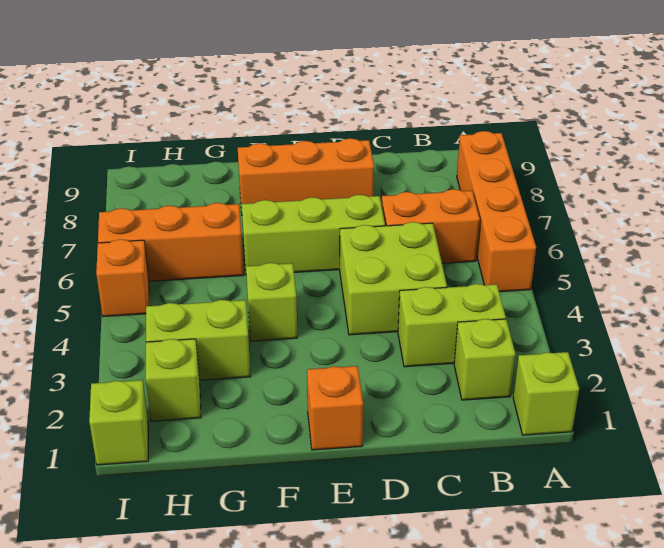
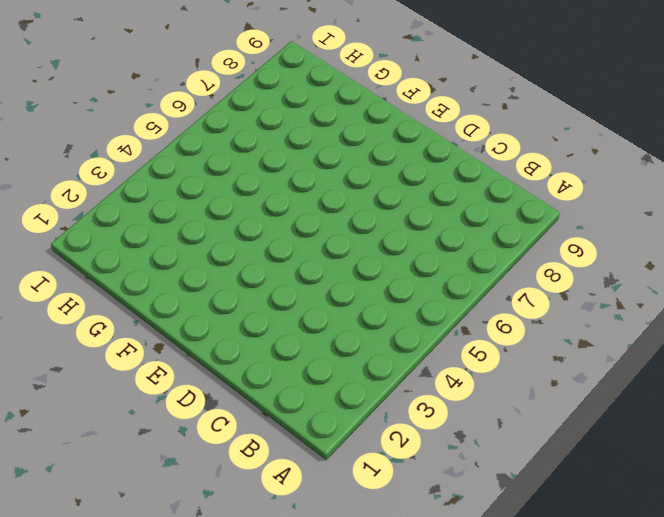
none -> lime 1x1 brick [513,352,579,435]
none -> orange 1x4 brick [457,131,536,292]
none -> lime 1x1 brick [454,319,515,400]

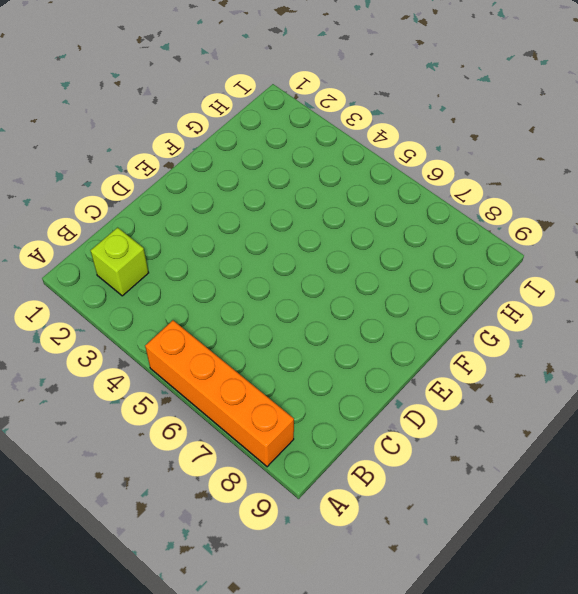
none -> lime 1x1 brick [513,352,579,435]
none -> lime 1x2 brick [398,284,506,367]
none -> orange 1x2 brick [382,189,480,263]

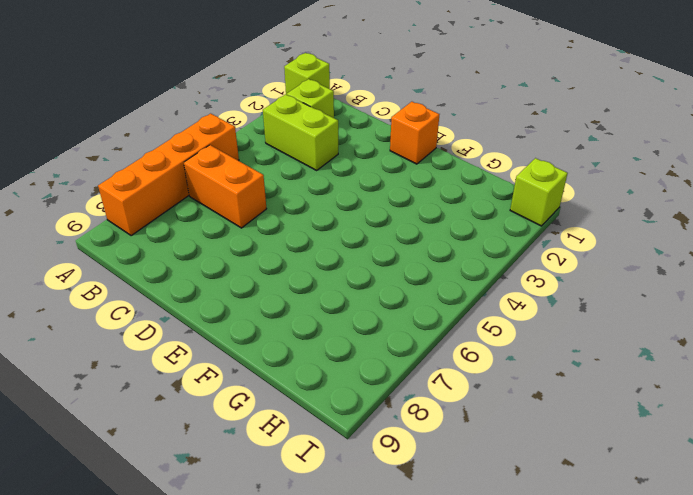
none -> lime 2x2 brick [340,222,447,335]
none -> lime 1x3 brick [242,195,385,272]
none -> orange 1x3 brick [238,138,374,212]

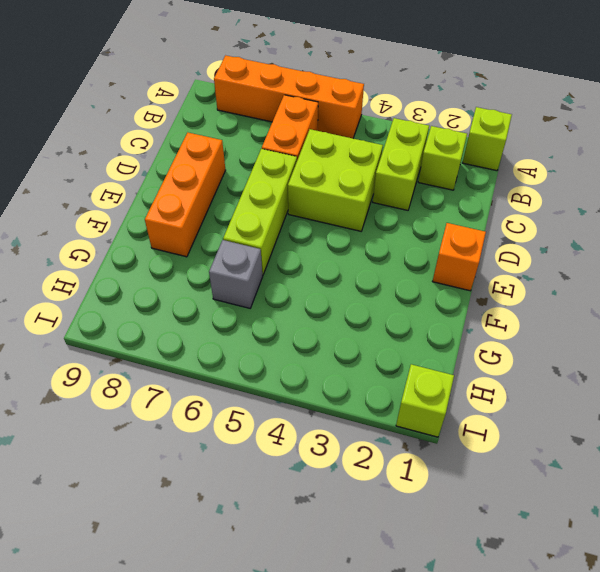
grey 1x1 brick [209,240,262,308] -> orange 1x3 brick [98,203,244,281]
none -> lime 1x1 brick [246,263,297,341]
none -> lime 1x2 brick [146,300,251,380]
none -> lime 1x1 brick [146,339,201,421]

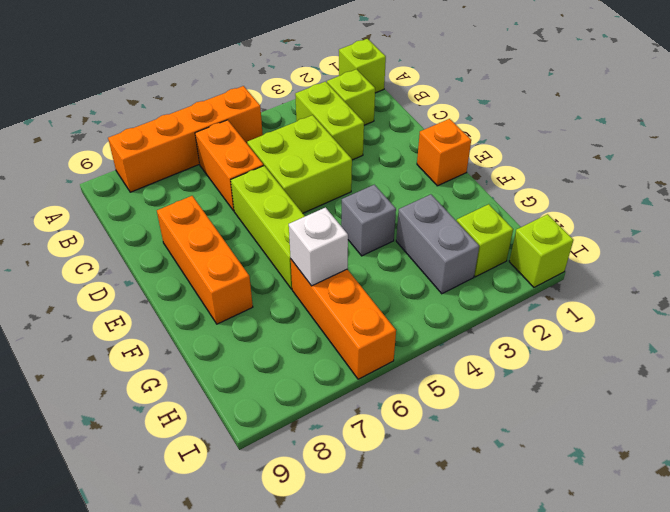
grey 1x1 brick [341,185,396,256] -> lime 1x1 brick [246,263,297,341]
grey 1x2 brick [396,194,479,294] -> lime 1x2 brick [146,300,251,380]
white 1x1 brick [289,208,348,286] -> none
none -> orange 1x1 brick [96,239,149,317]

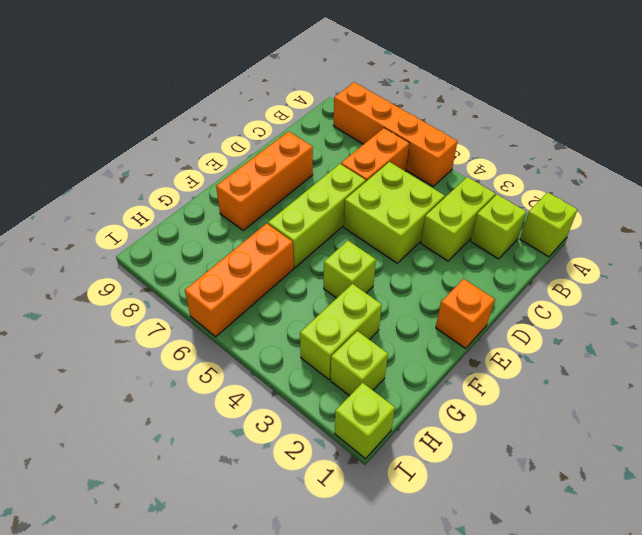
none -> orange 1x1 brick [96,239,149,317]

